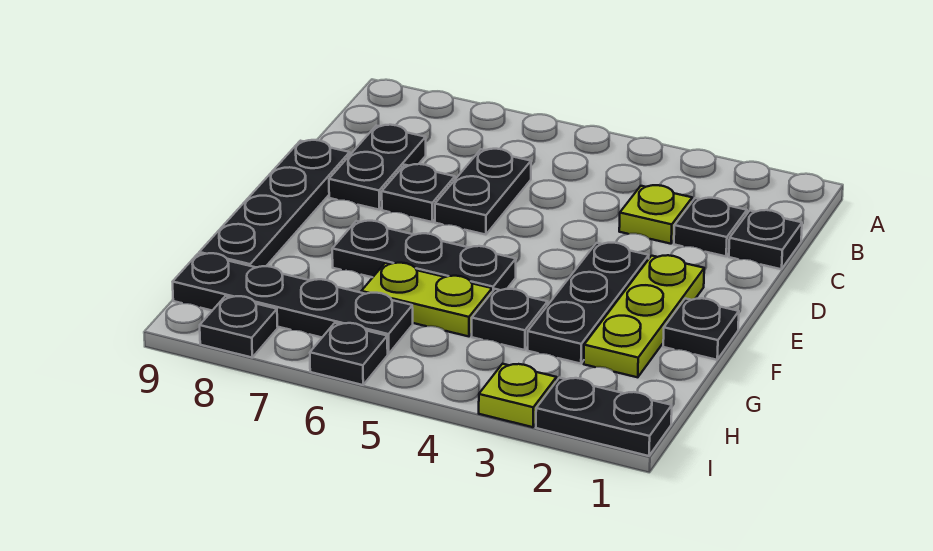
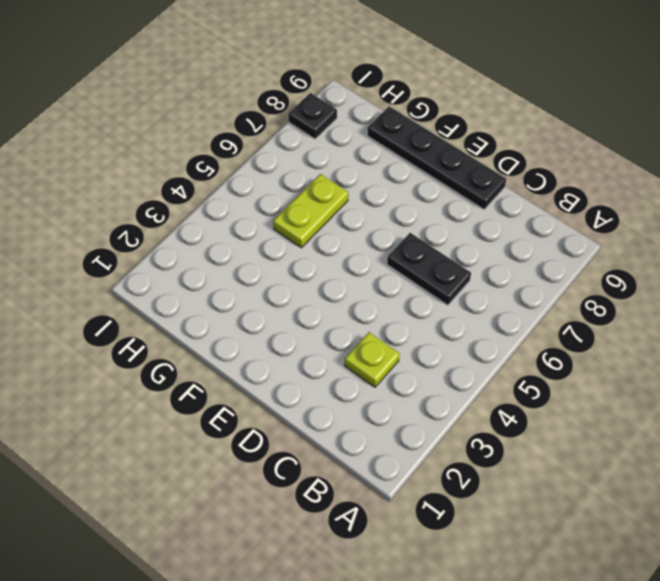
none -> black 1x1 plate [729,210,802,269]
none -> black 1x1 plate [674,198,747,256]
none -> black 1x2 plate [329,125,426,210]

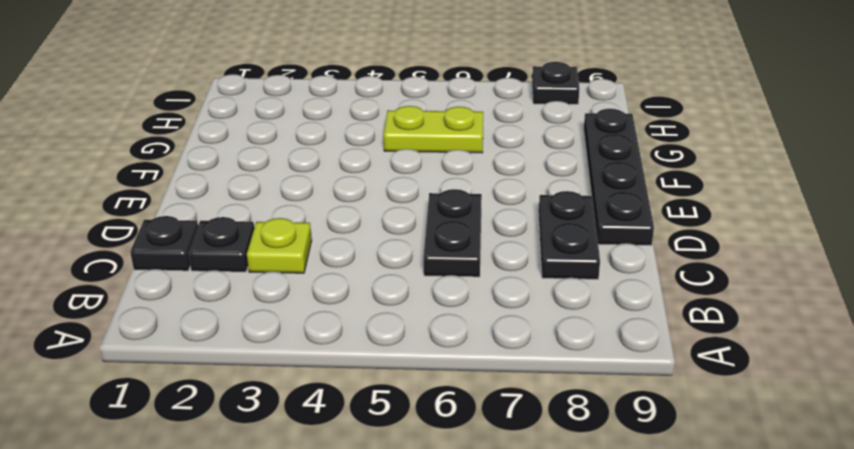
none -> black 1x1 plate [382,164,455,222]
none -> lime 1x3 plate [584,255,704,377]
none -> black 1x3 plate [528,243,649,364]

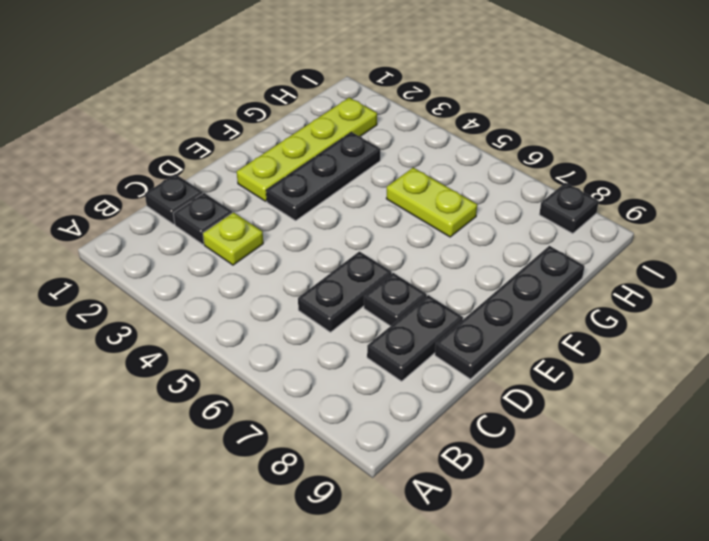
lime 1x4 plate [237,97,377,201] -> lime 1x3 plate [584,255,704,377]
none -> black 1x1 plate [663,298,739,360]
none -> black 1x3 plate [332,221,516,292]
none -> black 1x1 plate [472,289,548,350]

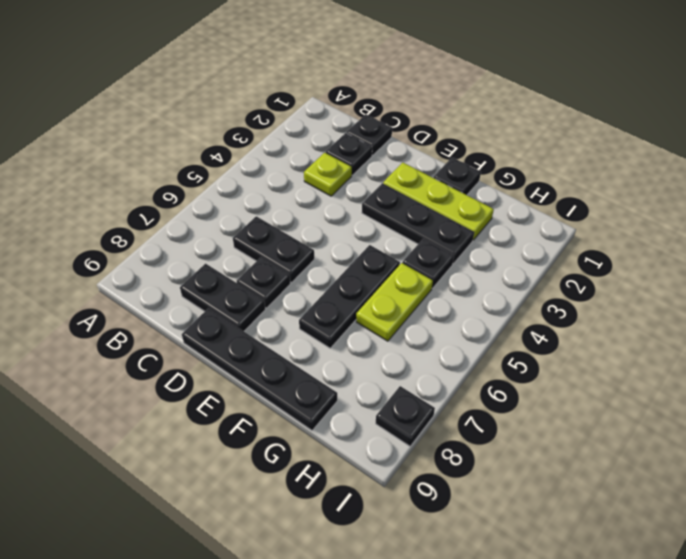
none -> black 1x4 plate [173,253,413,354]
none -> black 1x2 plate [536,378,672,456]
none -> lime 1x1 plate [479,364,557,427]

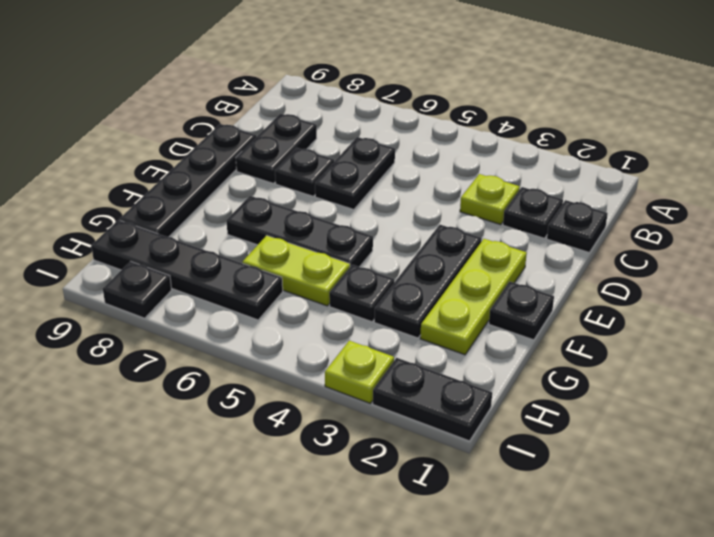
none -> black 1x1 plate [310,323,388,385]

